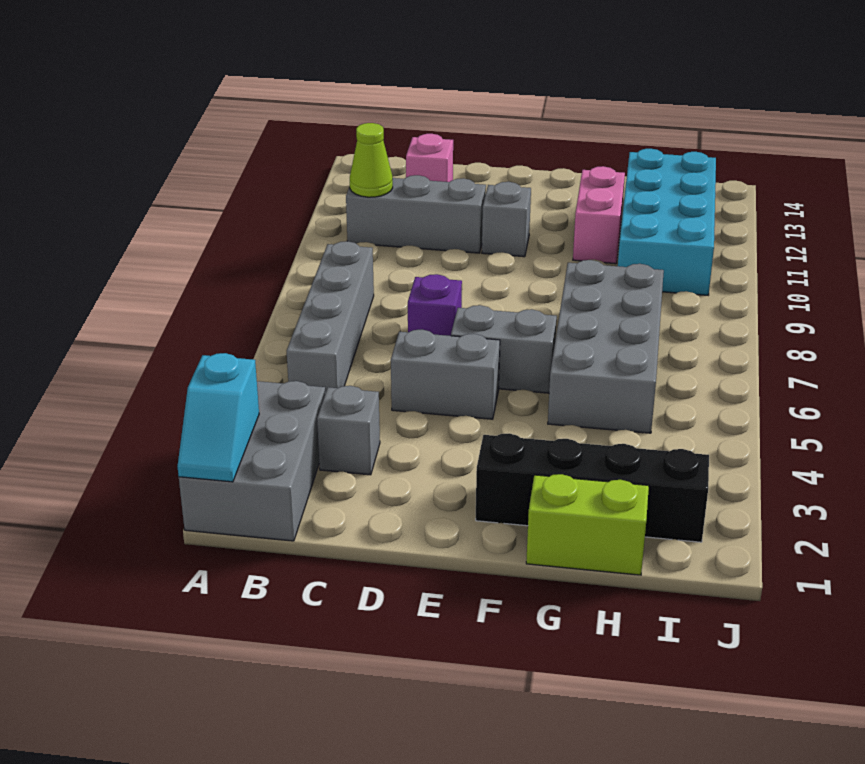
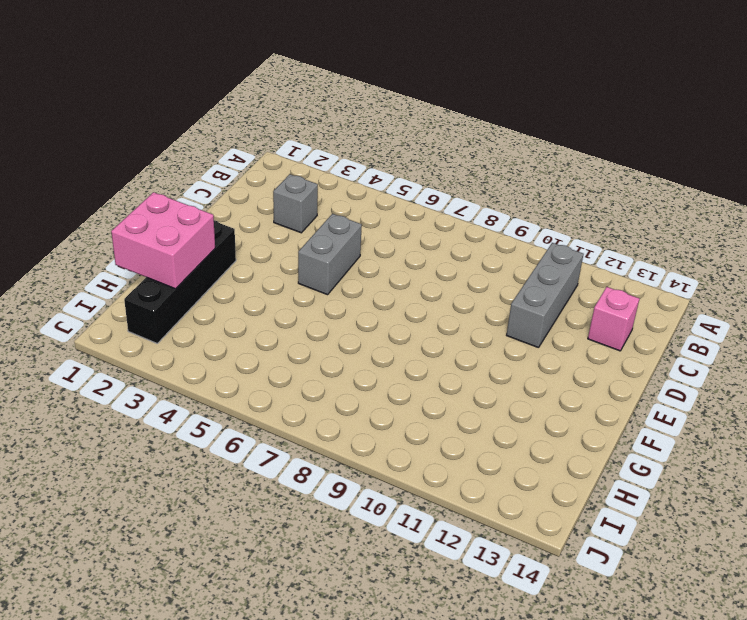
pink 2x2 brick [111,192,215,289] -> none
none -> grey 2x3 brick [179,381,325,541]
none -> grey 1x4 brick [287,241,374,393]
none -> purple 1x1 brick [408,274,462,336]

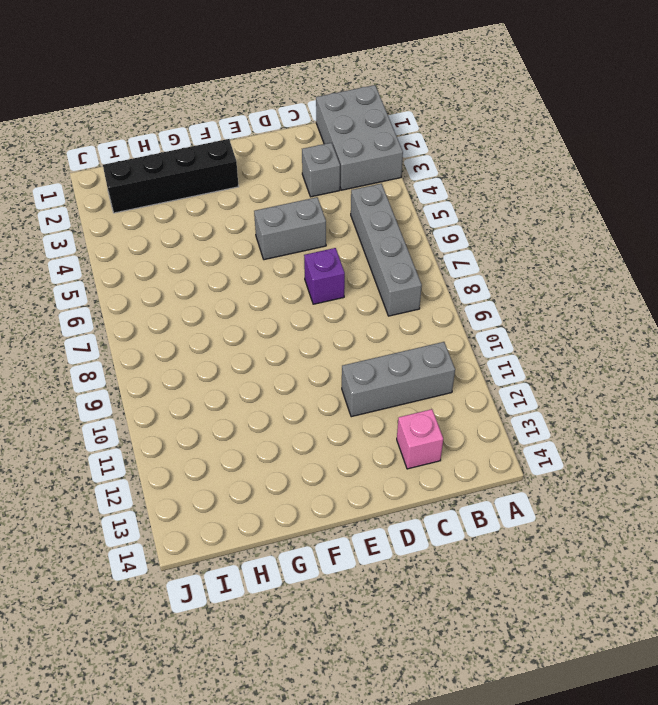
none -> grey 1x2 brick [451,305,557,393]
none -> grey 1x1 brick [482,182,531,257]
none -> lime 1x2 brick [526,474,649,575]

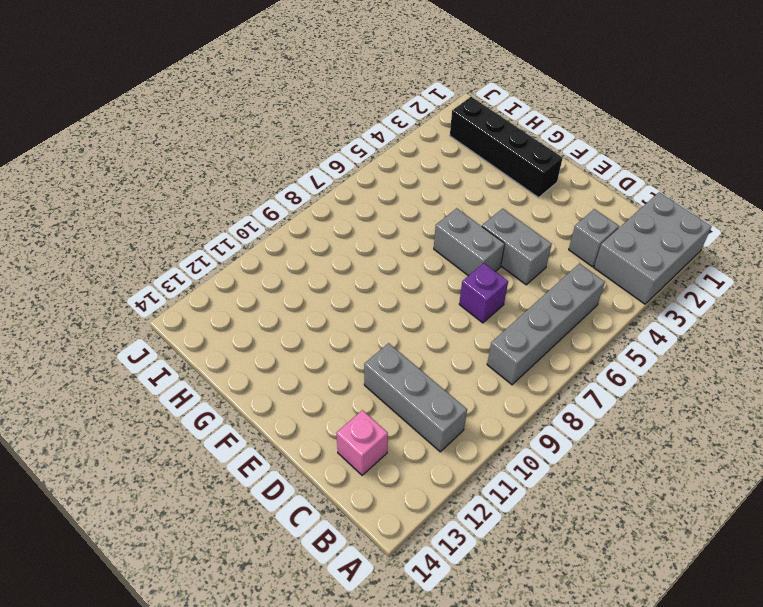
none -> grey 1x1 brick [482,182,531,257]
none -> lime 1x2 brick [526,474,649,575]
none -> grey 2x4 brick [548,260,664,433]

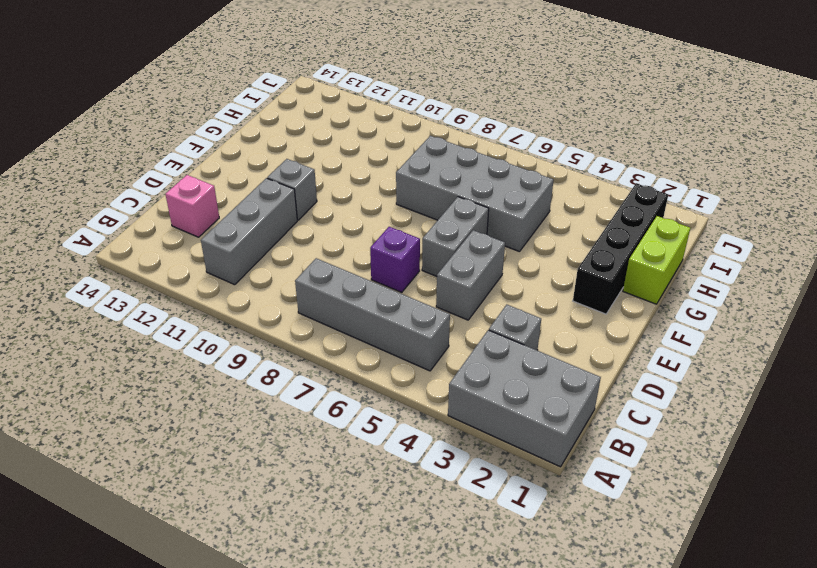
none -> pink 1x2 brick [573,166,625,264]
none -> cyan 2x4 brick [618,149,716,295]
none -> cyan 1x2 slope [178,353,259,482]

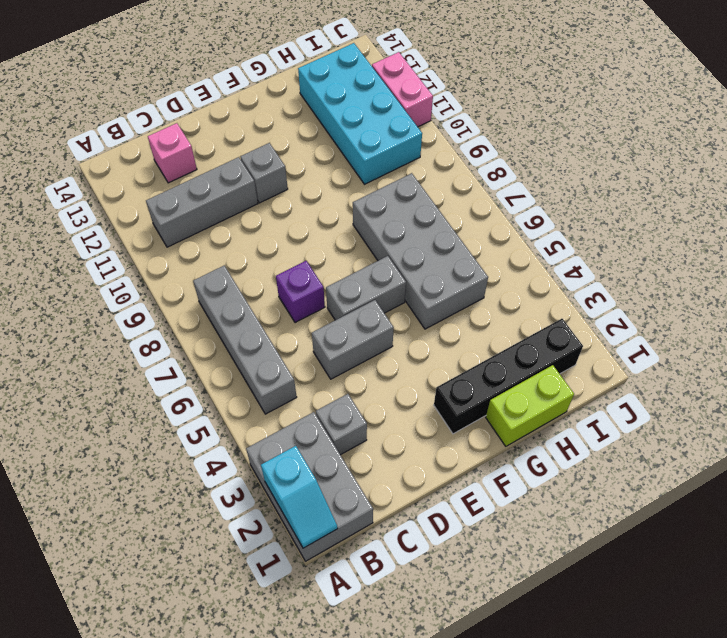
pink 1x2 brick [372,52,433,127] -> pink 1x2 brick moved to [573,166,625,264]
none -> lime 1x1 cone [350,123,393,197]

